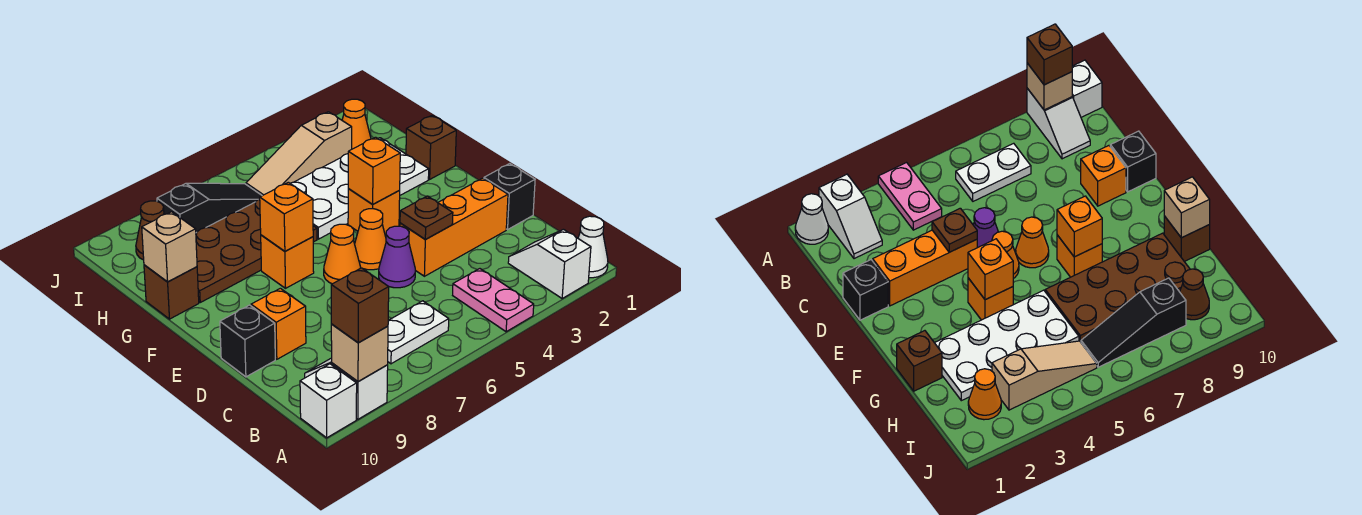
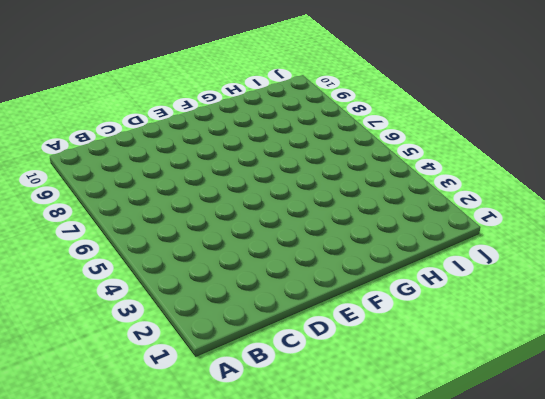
none -> white 1x1 cone [578,216,608,278]
none -> white 1x2 slope [508,229,591,298]
none -> pink 1x2 plate [453,269,534,332]

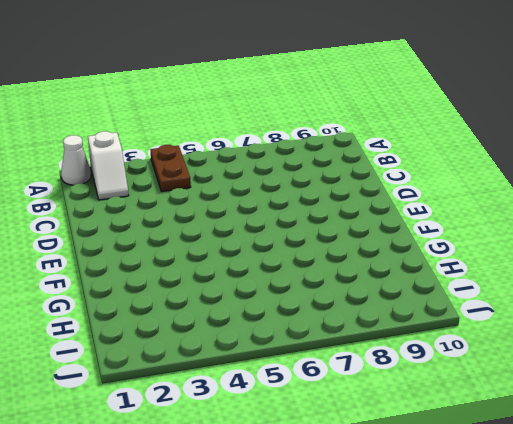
brown 1x2 plate [151,145,191,191] -> pink 1x2 plate [453,269,534,332]
none -> white 1x2 slope [305,358,388,419]
none -> white 1x1 brick [300,364,357,438]
none -> white 1x2 plate [388,301,449,364]

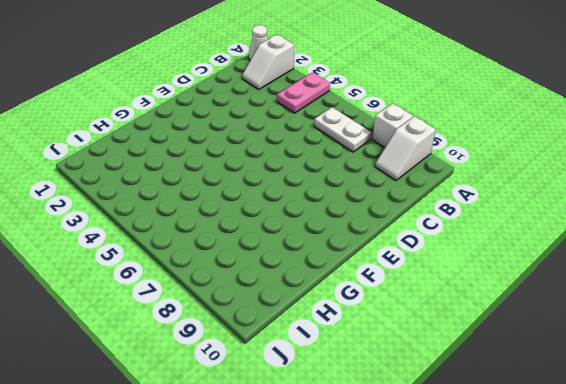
white 1x1 brick [372,103,413,148] -> white 1x1 brick moved to [300,364,357,438]
none -> black 1x1 brick [484,164,535,230]
none -> orange 1x3 brick [400,178,508,276]
none -> purple 1x1 cone [379,226,415,288]

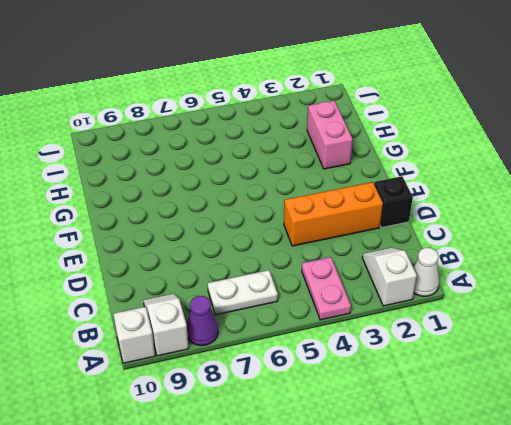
purple 1x1 cone [187,296,218,346] -> purple 1x1 cone moved to [379,226,415,288]
pink 1x2 brick [307,101,353,169] -> white 2x4 plate [290,138,429,239]
none -> orange 1x1 brick [251,288,306,359]
none -> black 1x1 brick [220,305,275,377]
none -> orange 1x1 cone [355,209,386,270]

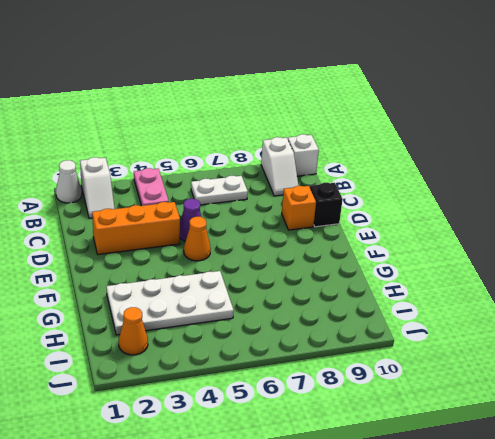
none -> black 1x1 brick [484,164,535,230]
none -> orange 1x1 cone [324,224,361,284]
none -> orange 1x1 brick [348,189,400,234]

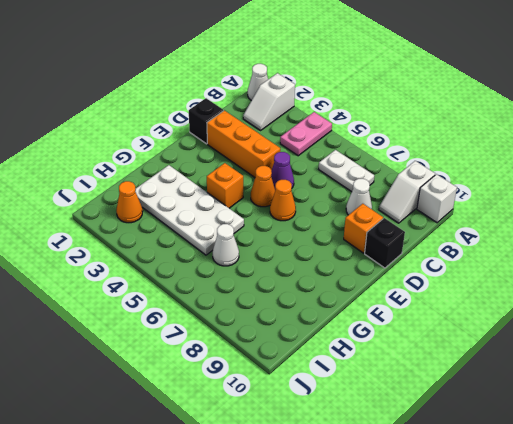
white 1x1 cone [346,179,372,215] -> none
white 1x1 cone [213,224,239,266] -> brown 2x4 plate [196,199,317,302]
none -> orange 1x1 brick [261,235,314,288]
none -> brown 1x1 brick [406,115,456,179]
none -> brown 1x1 brick [144,265,199,319]

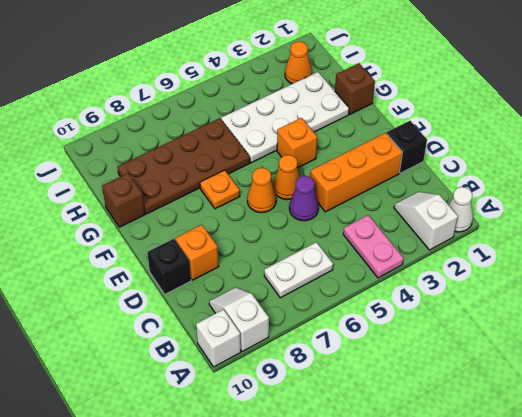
orange 1x1 plate [200,170,240,209] -> orange 1x1 brick [261,235,314,288]
none -> tan 1x3 slope [246,112,352,196]
none -> black 1x3 slope [157,183,262,233]
none -> brown 1x1 cone [136,201,164,260]

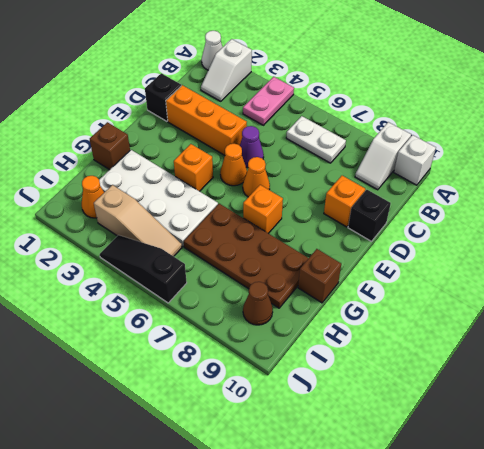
black 1x3 slope [100,235,187,303] -> black 1x3 slope moved to [157,183,262,233]
none -> tan 1x1 brick [331,324,388,382]
none -> brown 1x1 plate [400,196,453,240]
none -> orange 1x1 brick [348,137,400,204]

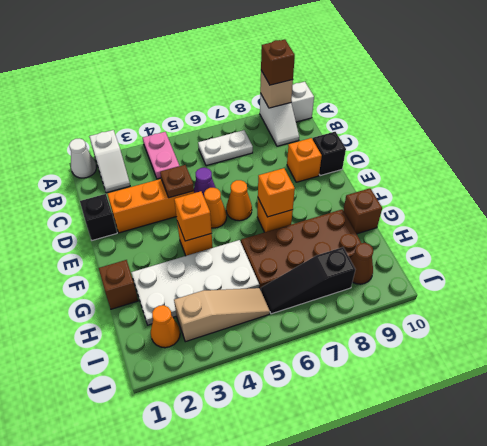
none -> tan 1x1 brick [142,212,197,282]

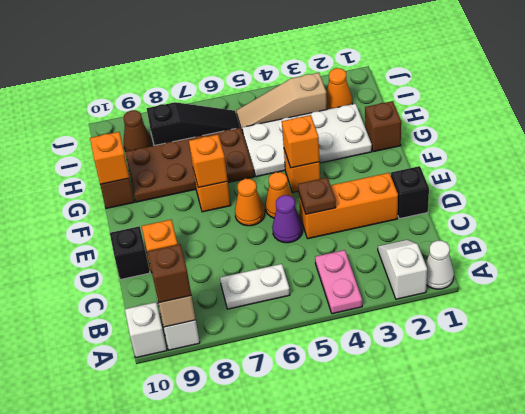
orange 1x1 brick [90,132,129,184] -> tan 1x1 brick [142,212,197,282]

